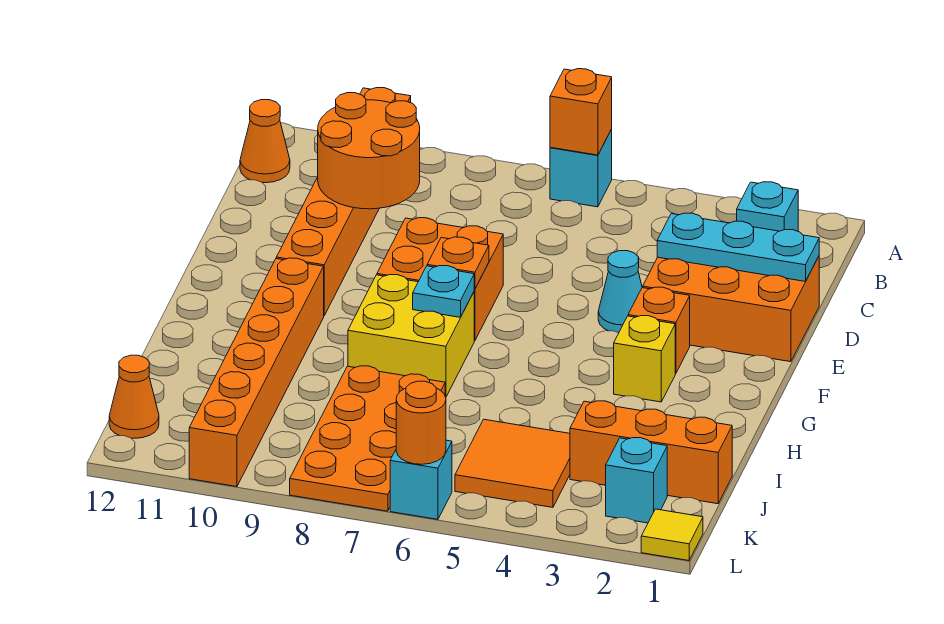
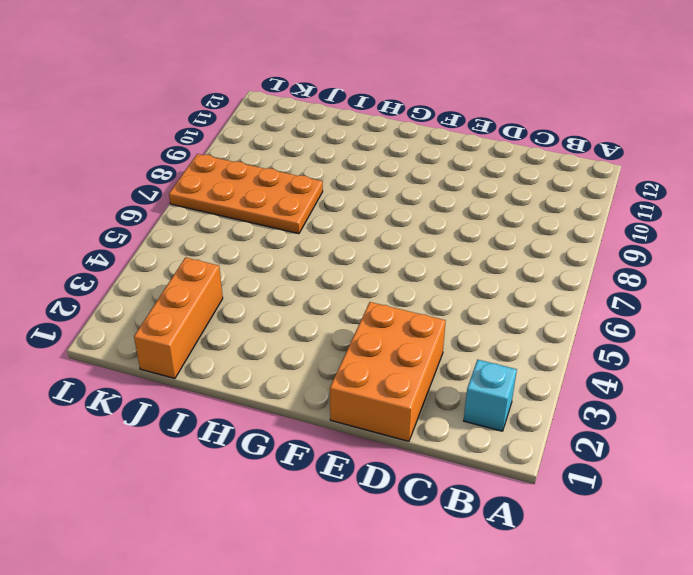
none -> cyan 1x1 brick [550,130,612,207]
none -> orange 1x6 brick [276,88,411,315]
none -> orange 1x1 cone [240,100,290,183]

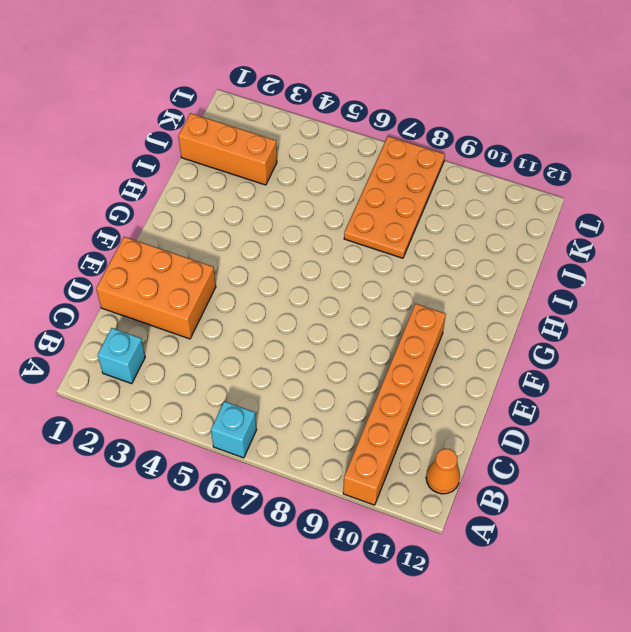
none -> cyan 1x1 cone [598,251,642,333]
none -> orange 2x2 brick [377,218,503,341]
none -> orange 1x1 brick [628,287,690,374]

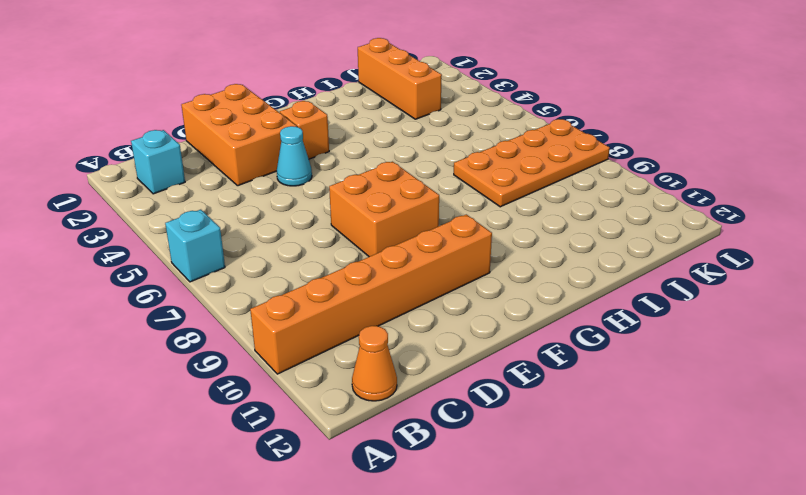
none -> yellow 1x1 brick [614,316,675,402]
none -> yellow 2x2 brick [348,275,474,397]
none -> orange 1x6 brick [189,258,324,487]

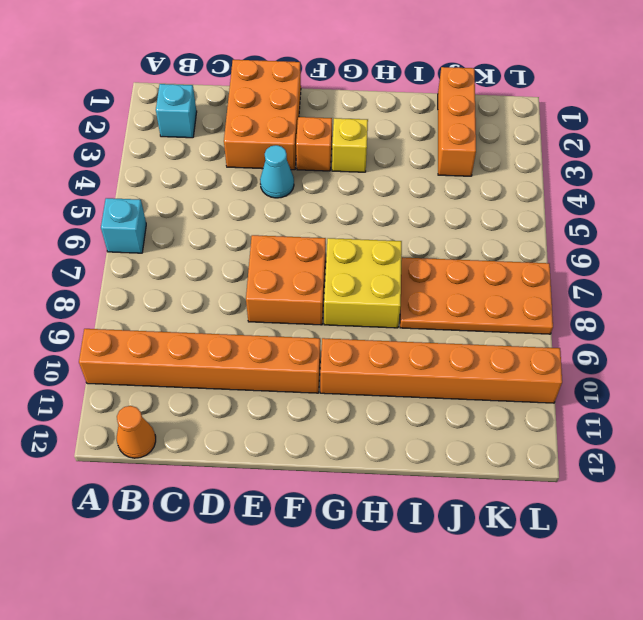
none -> orange 2x2 tile [455,419,570,507]
none -> cyan 1x1 brick [606,438,667,523]
none -> orange 1x1 cone [109,355,159,438]

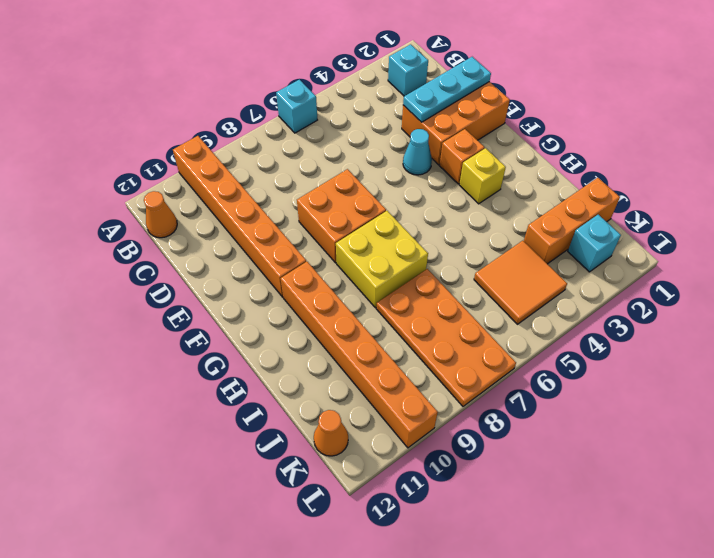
none -> yellow 1x1 tile [641,509,703,561]
none -> cyan 1x1 brick [390,440,452,519]
none -> orange 1x1 brick [550,69,612,155]

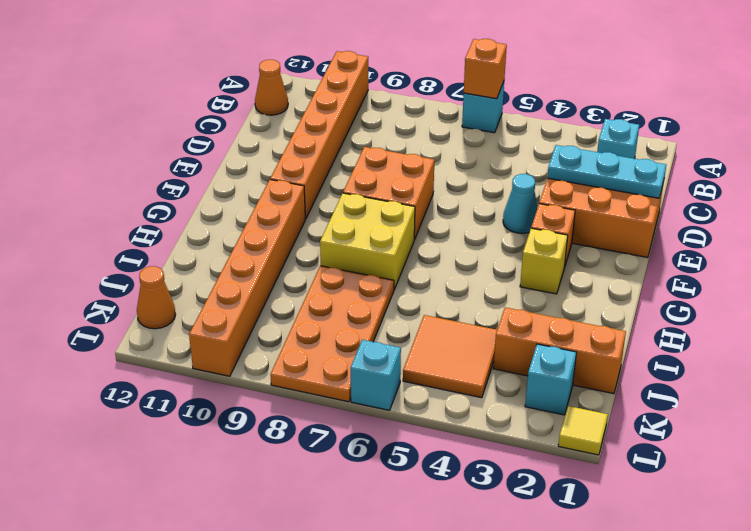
none -> orange 2x2 round brick [318,93,420,209]
none -> orange 1x1 plate [427,237,489,289]
none -> cyan 1x1 plate [413,266,474,317]

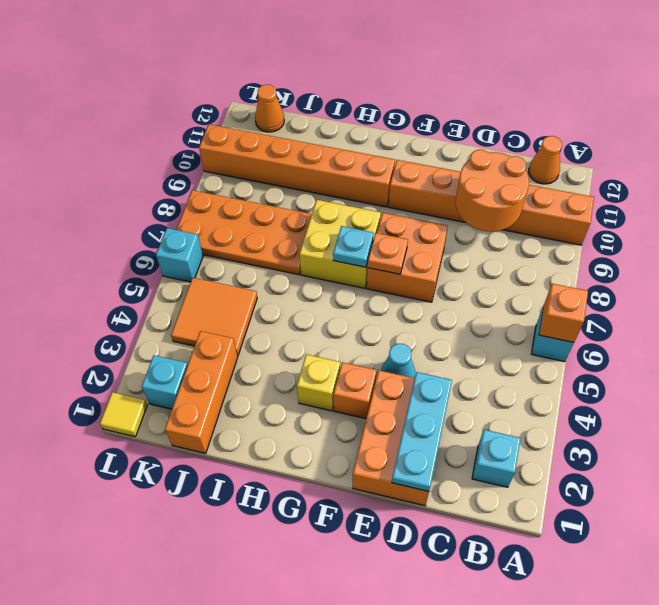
none -> orange 1x1 round brick [396,381,446,464]

